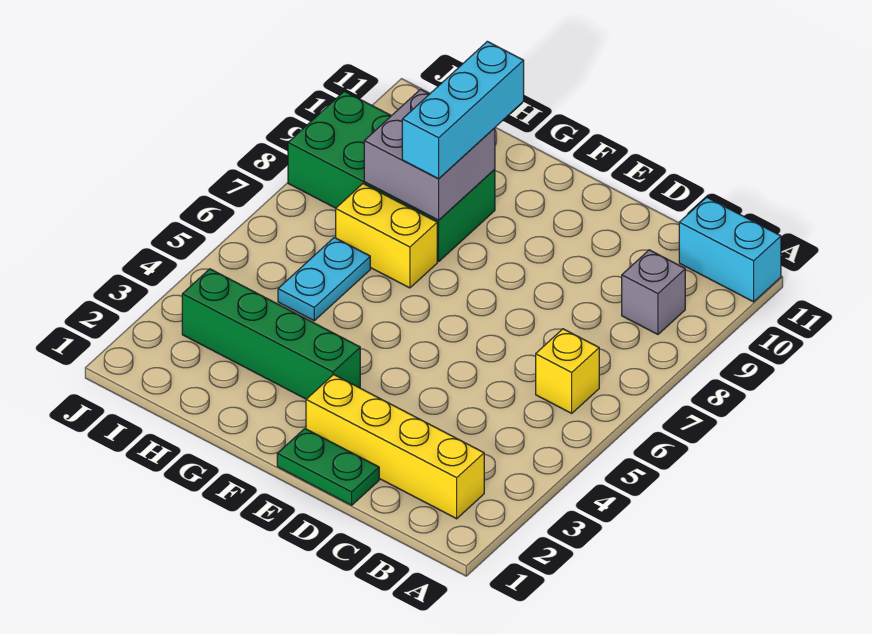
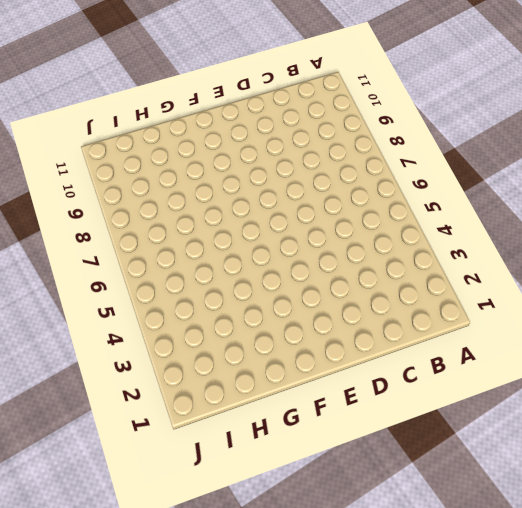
none -> cyan 1x2 brick [679,197,781,302]
none -> yellow 1x4 brick [306,375,484,519]

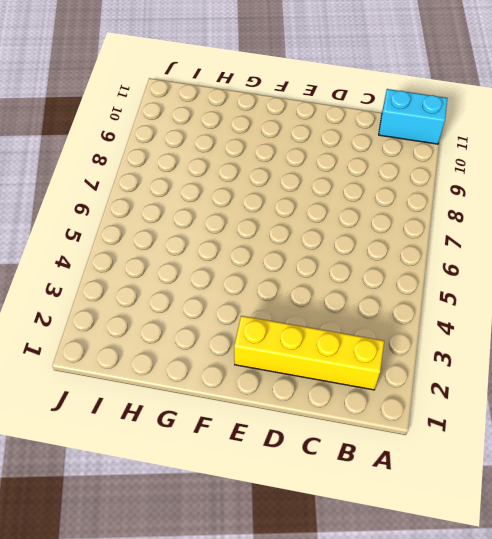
none -> yellow 1x1 brick [536,329,599,413]
none -> grey 1x1 brick [622,250,685,334]

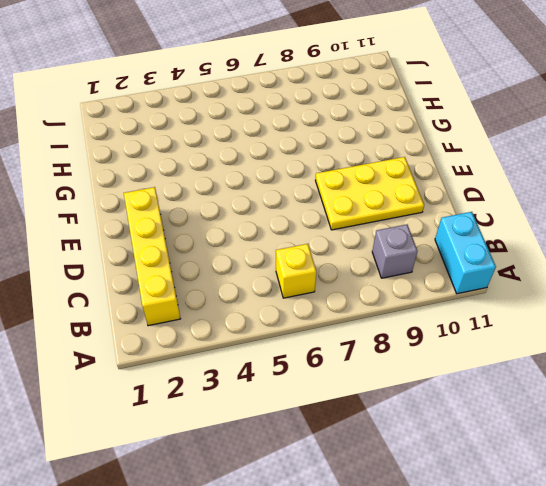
yellow 2x3 plate [315,157,424,230] -> none
none -> green 1x2 plate [277,429,379,505]
none -> green 1x4 brick [182,269,360,399]

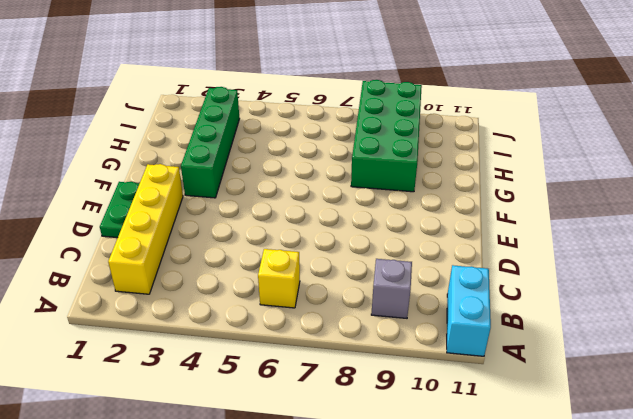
none -> yellow 1x2 brick [336,184,437,288]
none -> cyan 1x2 plate [278,237,370,321]

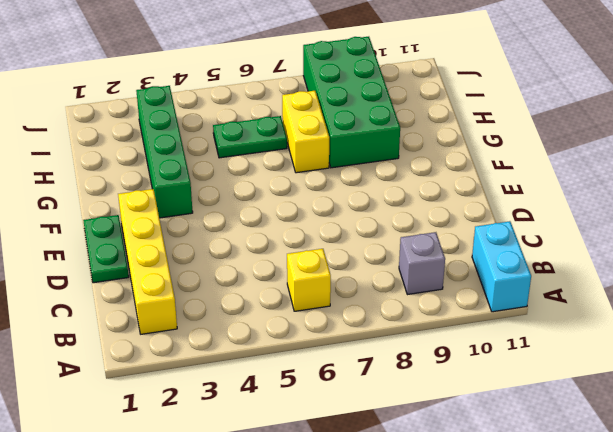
green 1x2 plate [213,116,287,158] -> cyan 1x2 plate [278,237,370,321]
none -> grey 2x2 brick [364,89,495,220]
none -> cyan 1x3 brick [402,41,524,179]

